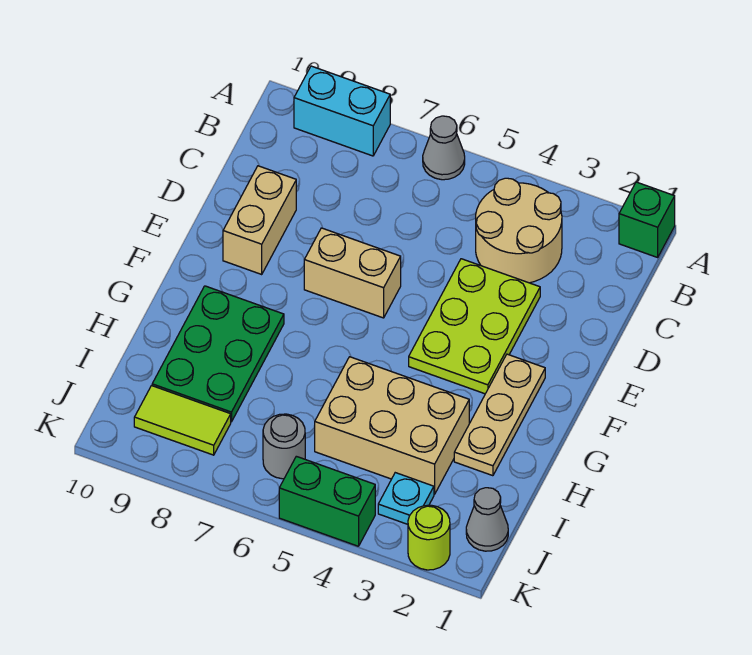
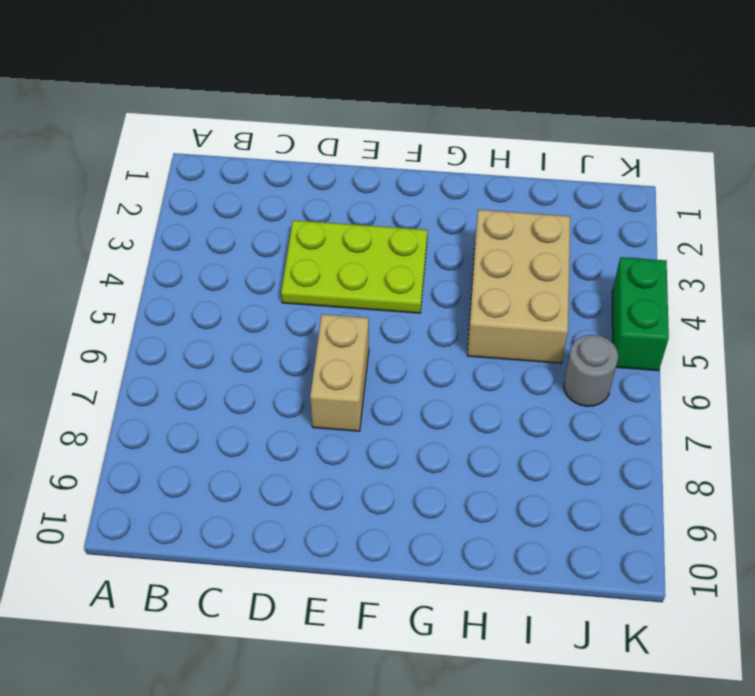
none -> green 1x1 brick [619,182,675,257]
none -> grey 1x1 cone [423,116,465,180]
none -> cyan 1x2 brick [294,66,390,156]

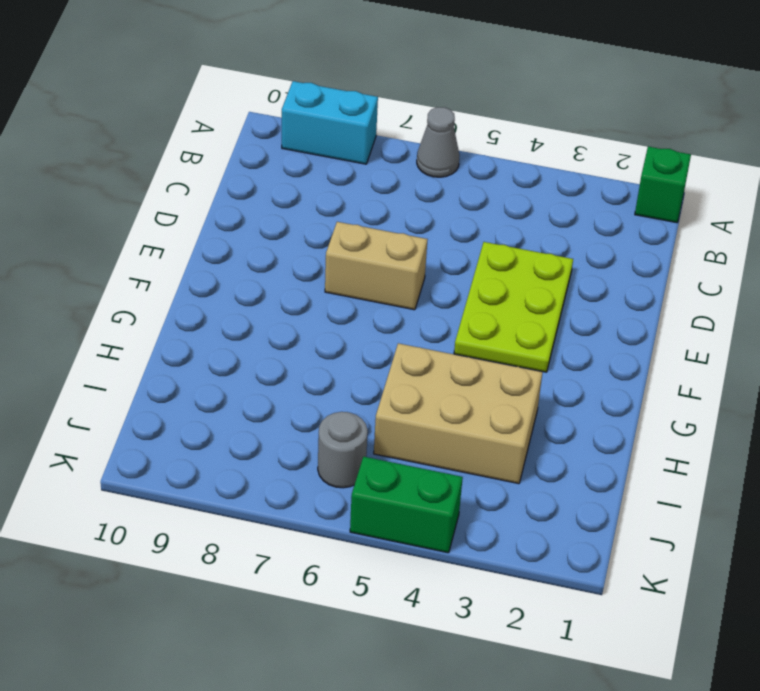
none -> tan 2x2 round brick [476,178,562,283]
none -> tan 1x2 brick [223,166,296,274]
none -> tan 1x3 plate [454,354,545,476]

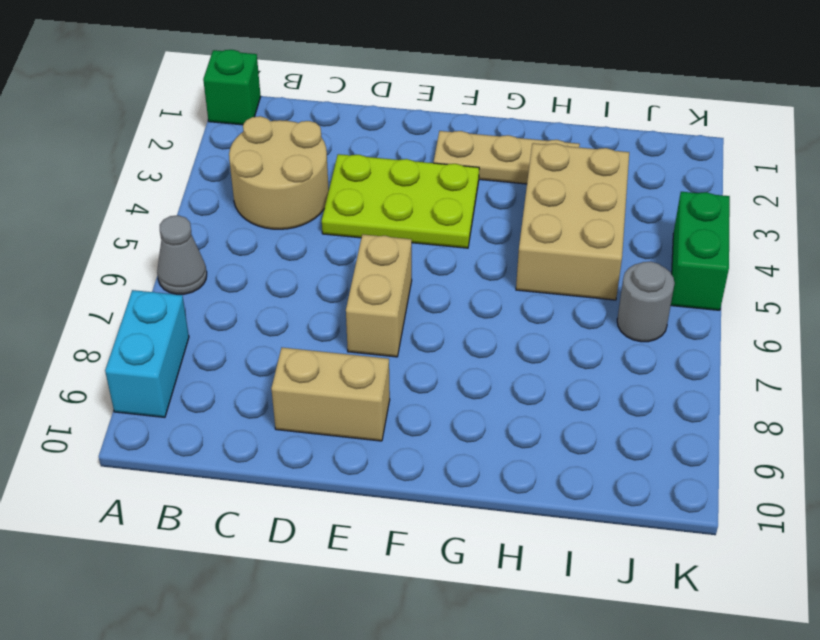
none -> green 2x3 plate [152,286,284,422]
none -> grey 1x1 cone [466,488,508,551]
none -> cyan 1x1 plate [378,473,434,524]

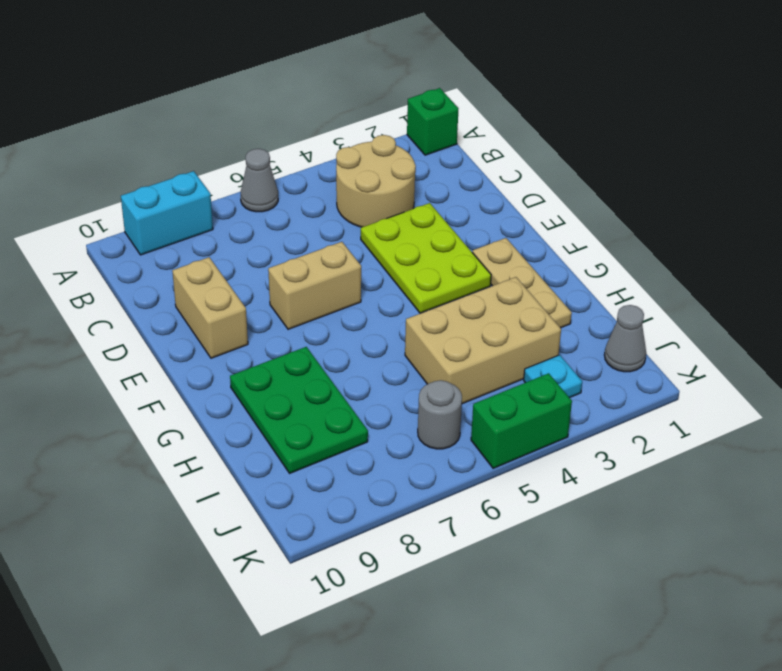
none -> lime 1x2 tile [134,386,231,455]
none -> lime 1x1 round brick [408,505,450,570]

